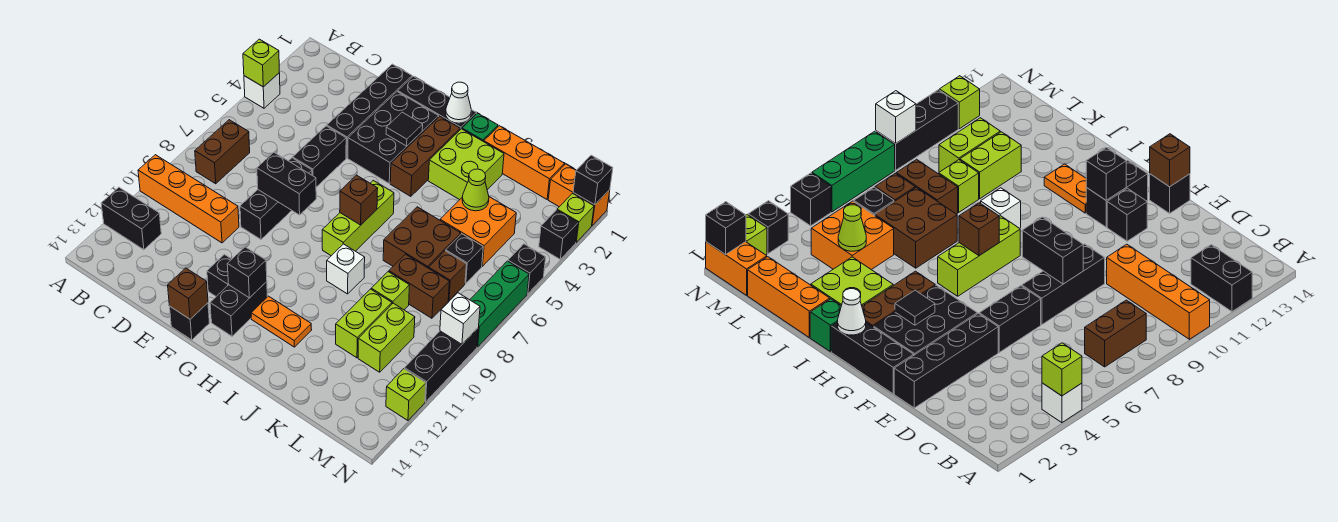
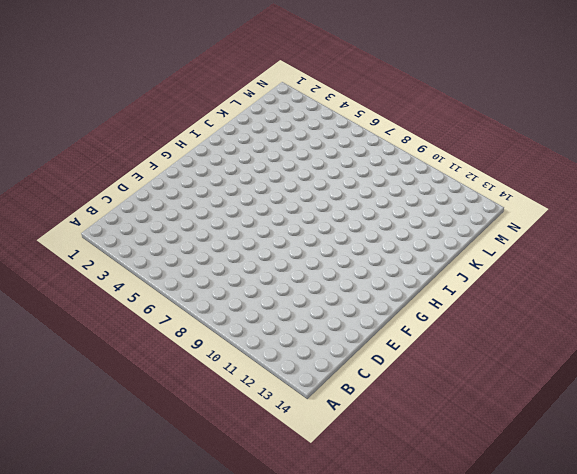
none -> white 1x1 brick [244,73,280,108]
none -> orange 1x4 brick [138,155,239,243]
none -> black 1x2 brick [101,187,161,250]
none -> brown 1x2 brick [195,120,250,184]

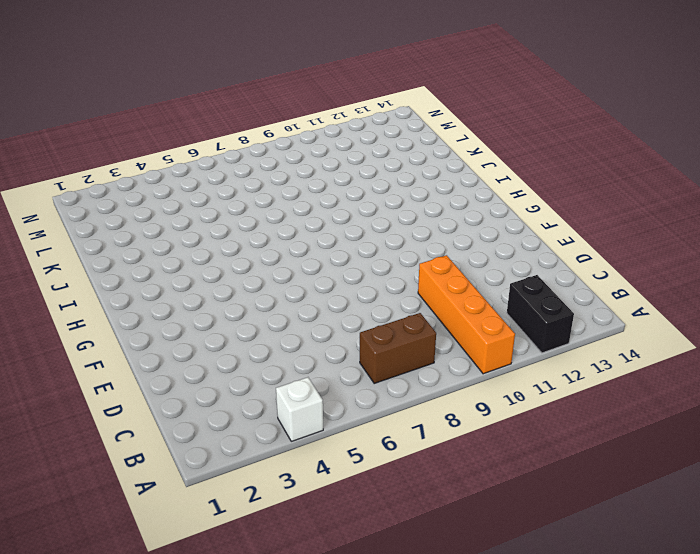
none -> black 1x4 brick [327,64,412,158]
none -> black 1x2 brick [293,126,346,187]
none -> black 1x3 brick [240,158,312,239]
none -> black 1x3 brick [398,76,476,130]

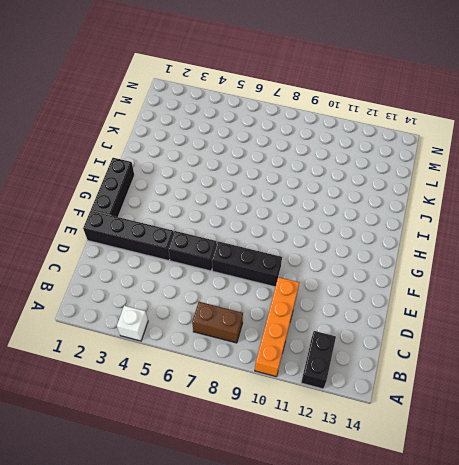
none -> black 2x3 brick [348,92,439,183]
none -> black 1x1 brick [207,255,232,296]
none -> black 1x1 brick [170,303,209,340]
none -> black 1x2 brick [210,282,267,336]

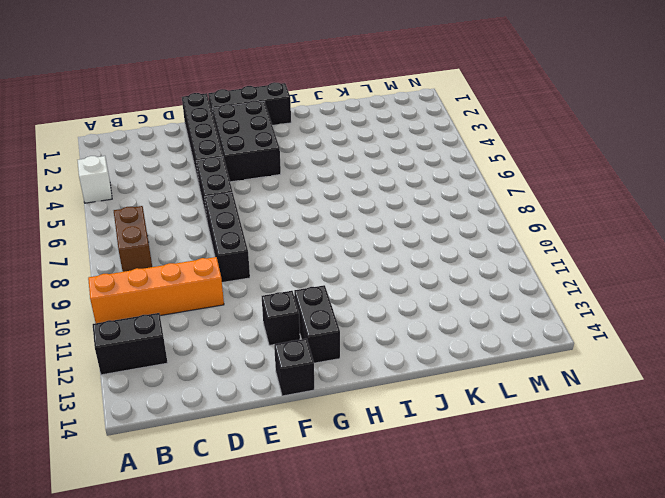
none -> brown 1x3 brick [390,116,460,196]
none -> lime 1x3 brick [322,180,394,256]
none -> orange 1x2 plate [251,296,312,347]
none -> green 1x1 brick [462,113,498,142]

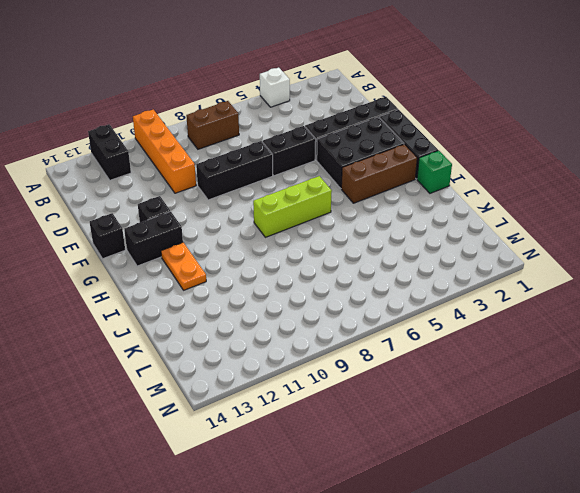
none -> lime 2x2 brick [428,129,504,200]
none -> white 1x1 brick [327,244,365,294]
none -> orange 1x3 brick [484,126,564,199]
none -> brown 2x2 brick [383,207,461,268]

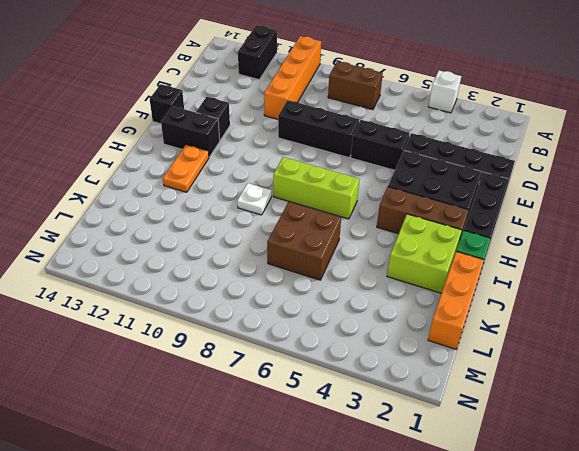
white 1x1 plate [237,183,272,215] -> white 1x1 brick [327,244,365,294]
none -> orange 2x2 brick [440,197,516,266]
none -> brown 1x2 brick [389,254,449,318]
none -> lime 1x1 brick [371,272,409,310]
none -> lime 1x2 brick [336,289,392,358]

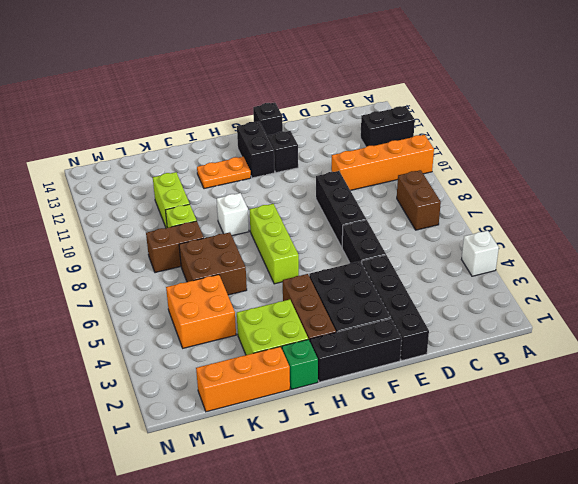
none -> black 1x1 brick [446,234,483,283]
none -> brown 1x1 brick [429,251,466,301]
none -> lime 1x2 brick [358,303,415,372]
none -> orange 1x2 brick [548,164,610,226]

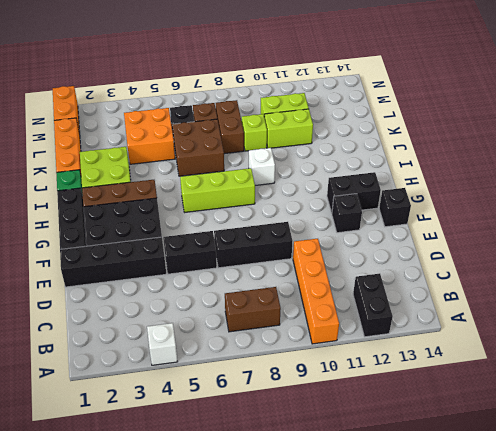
none -> orange 1x2 plate [251,296,312,347]
none -> lime 1x1 brick [557,194,594,242]
none -> black 1x1 brick [539,210,578,259]
none -> black 1x1 brick [508,244,546,294]

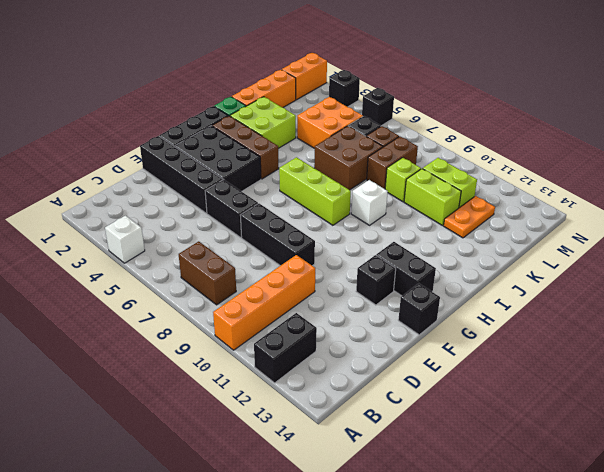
orange 1x2 plate [444,196,495,238] -> orange 1x2 plate moved to [251,296,312,347]
none -> lime 1x1 brick [557,194,594,242]
none -> green 1x3 brick [470,261,529,347]
none -> black 1x3 brick [405,328,478,402]
none -> lime 1x1 brick [386,369,426,420]

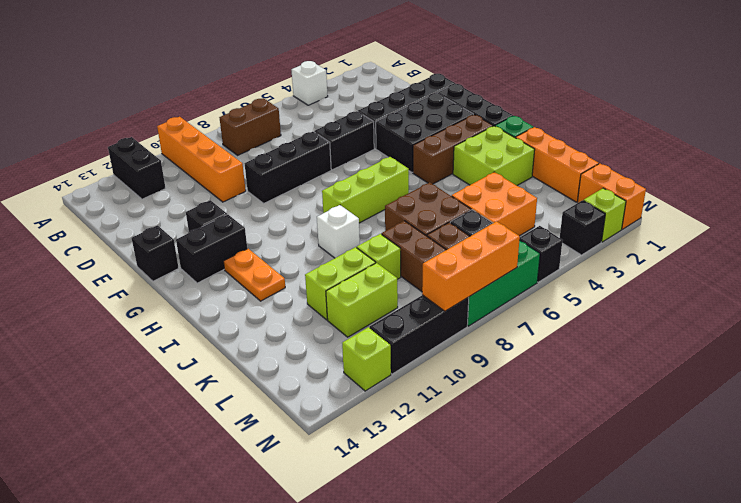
orange 1x3 brick [422,221,520,311] -> white 1x1 brick [440,293,480,344]
none -> lime 1x1 brick [243,39,279,87]
none -> black 1x2 brick [257,152,316,215]
none -> brown 1x1 brick [168,268,208,319]
none -> black 1x1 tile [386,112,423,146]

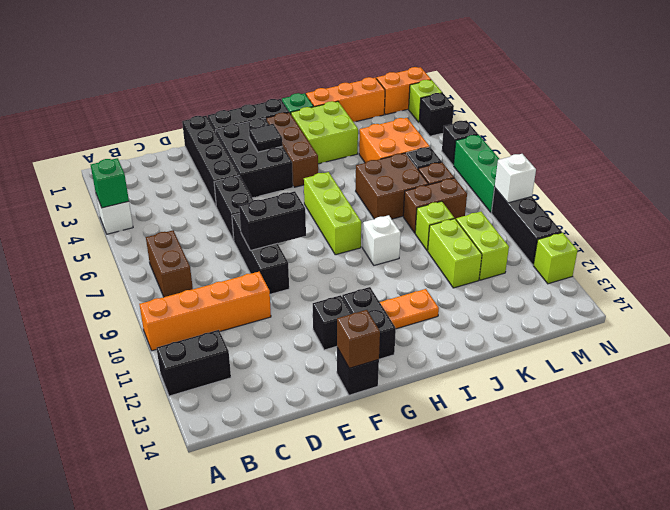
green 1x1 brick [91,158,129,208] -> lime 1x1 brick [243,39,279,87]
none -> black 1x1 brick [227,247,267,298]
none -> white 1x1 cone [446,82,472,123]
none -> brown 1x1 brick [340,175,378,225]
none -> lime 1x1 cone [462,169,489,211]

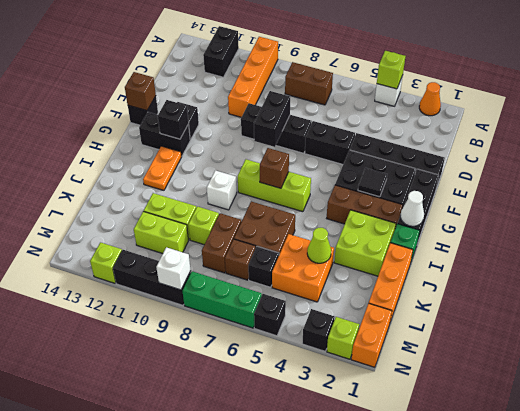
orange 1x1 cone [419,82,441,116] -> none
none -> black 1x1 brick [573,155,613,205]

